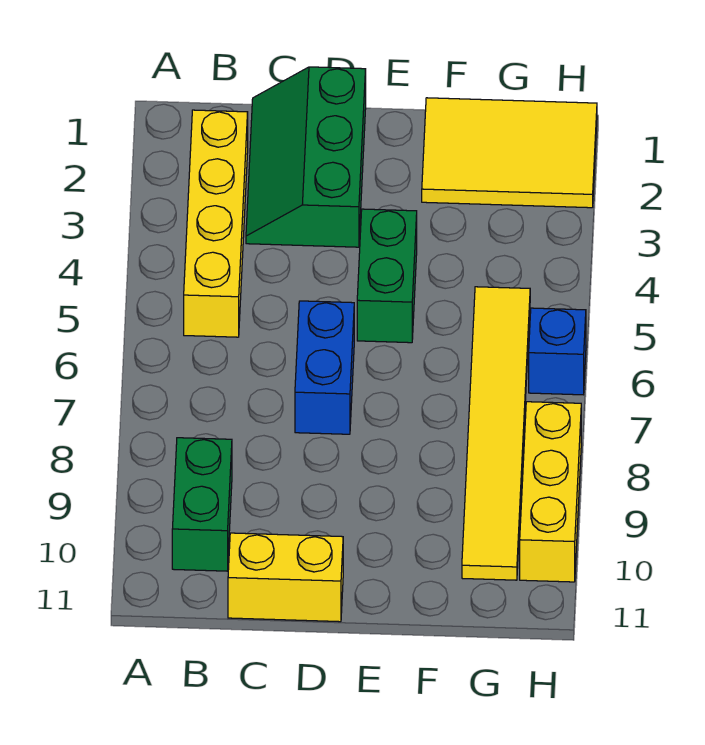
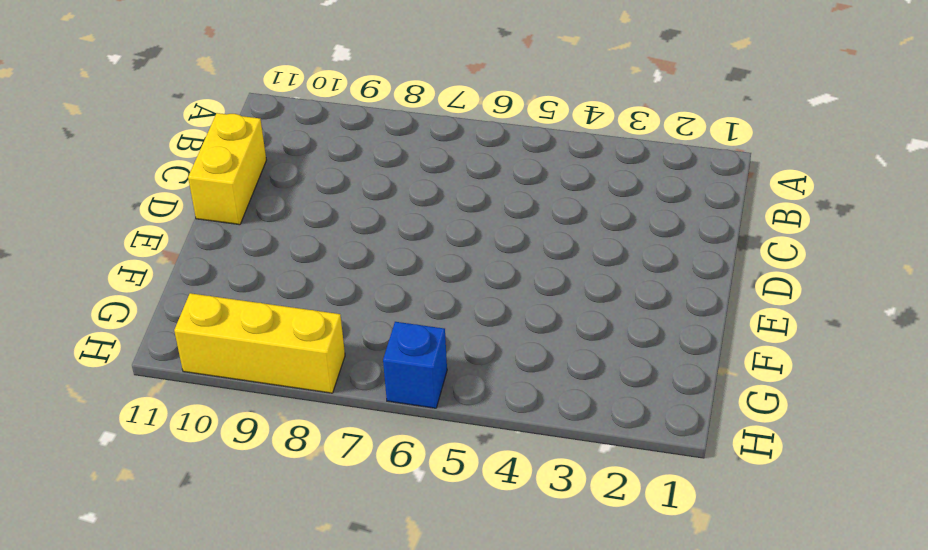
none -> yellow 1x4 brick [184,110,248,337]
none -> green 1x2 brick [172,438,232,571]

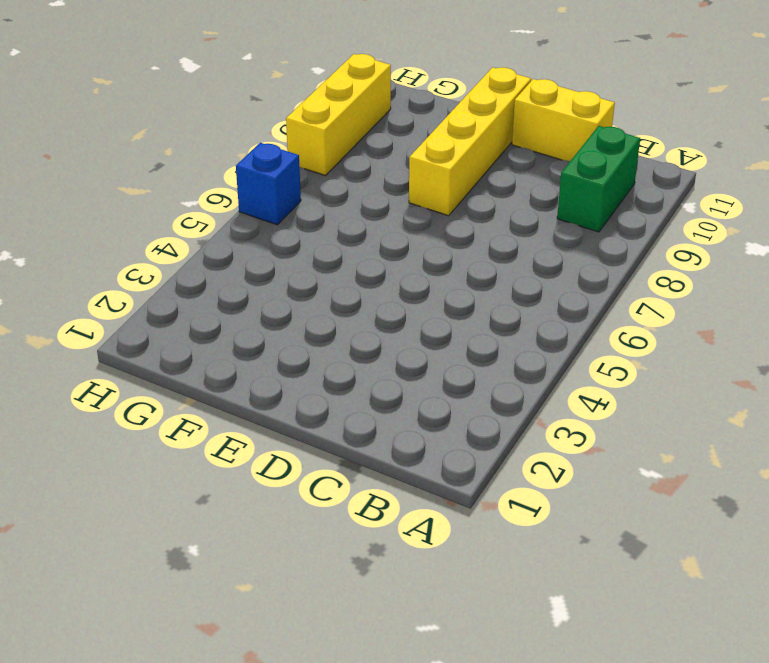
yellow 1x4 brick [409,67,531,216] -> yellow 1x4 brick moved to [184,110,248,337]
none -> green 2x3 slope [246,67,366,247]
none -> blue 1x2 brick [295,301,354,434]

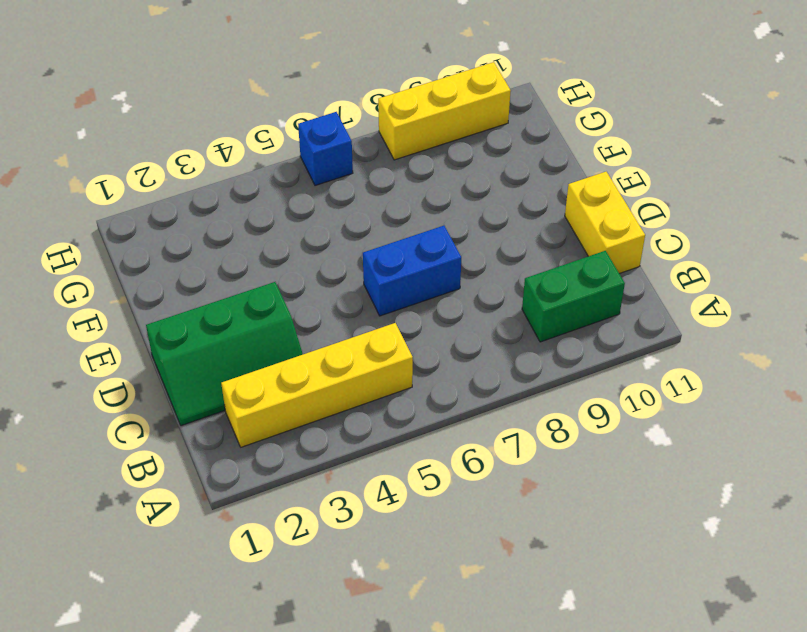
none -> green 1x2 brick [357,209,417,343]
none -> yellow 2x3 tile [422,98,597,208]

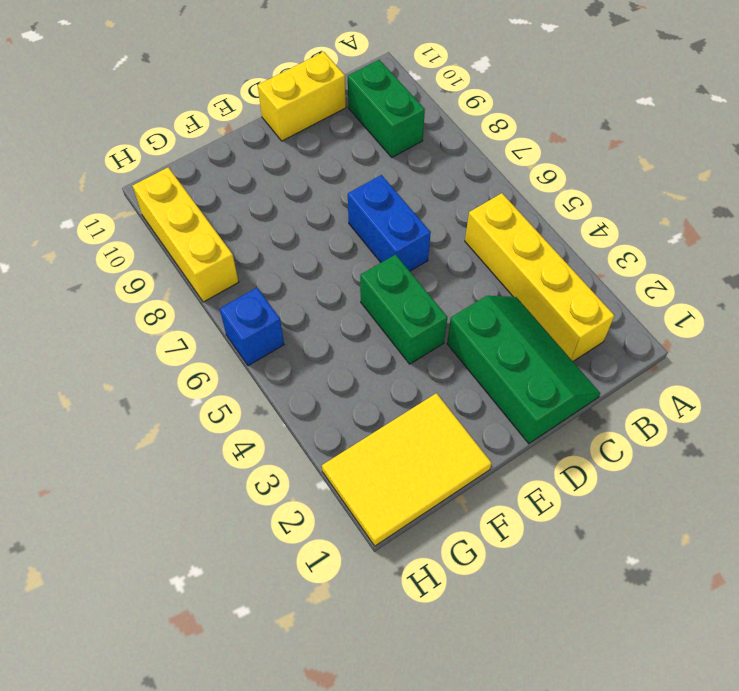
none -> yellow 1x6 tile [462,287,530,580]

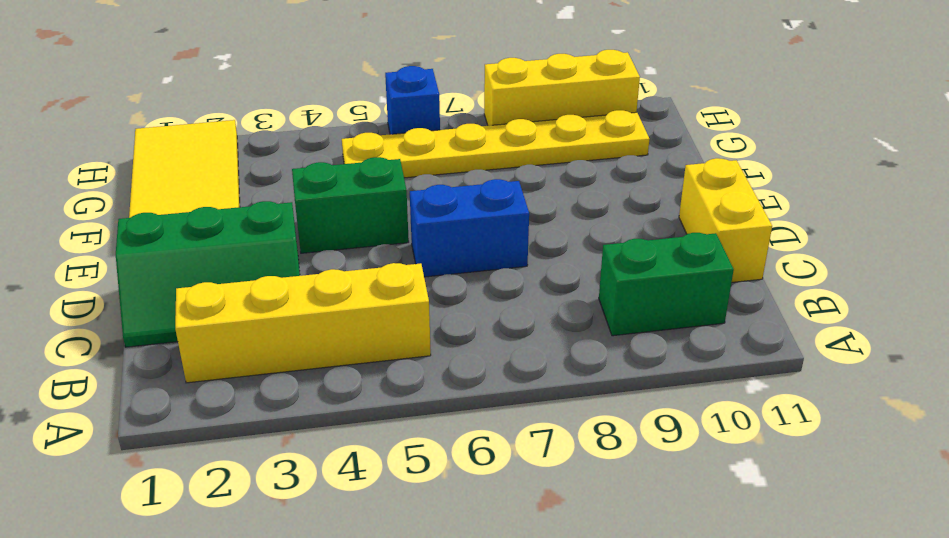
yellow 1x6 plate [342,110,649,178] -> yellow 1x6 tile [462,287,530,580]

